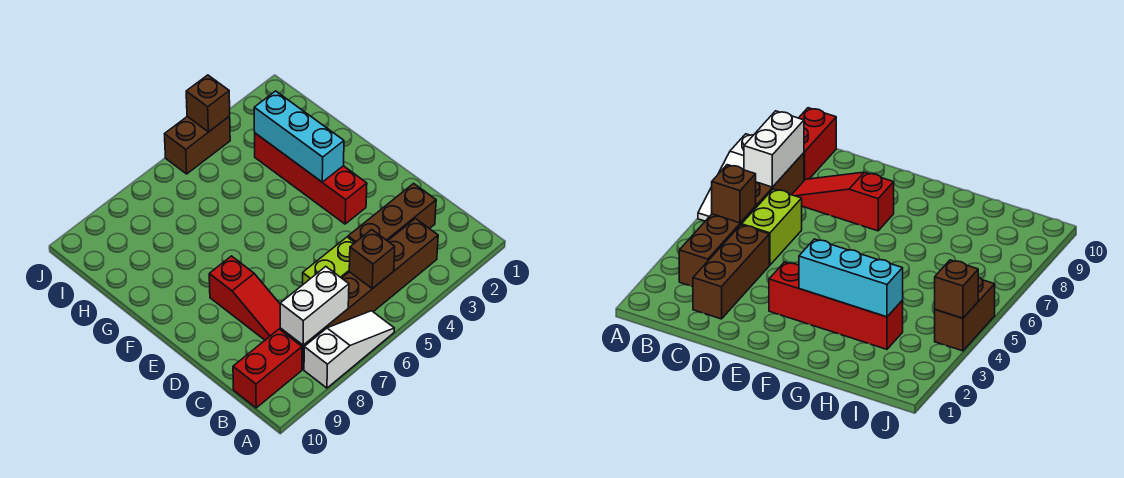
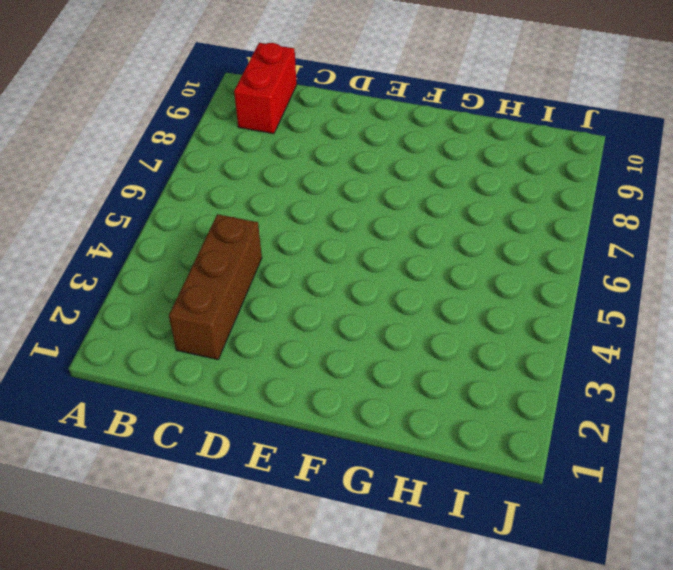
none -> white 1x3 slope [304,311,394,388]
none -> brown 1x6 brick [280,219,438,369]
none -> lime 1x2 brick [303,237,355,284]

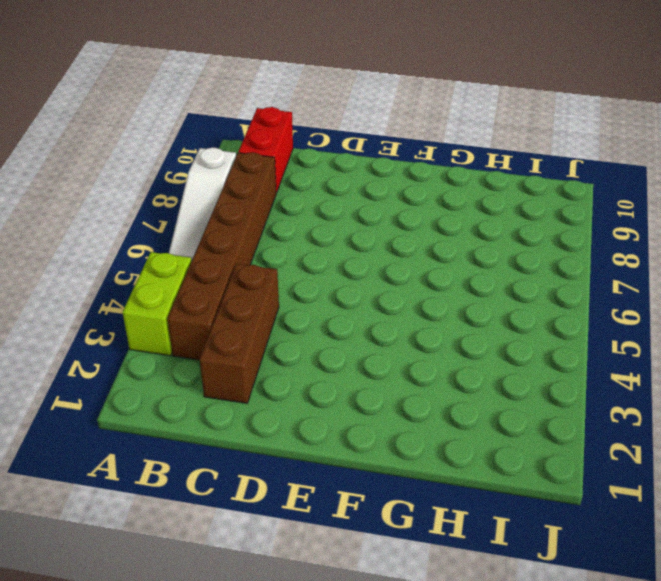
lime 1x2 brick [123,252,192,356] -> lime 1x2 brick moved to [303,237,355,284]
none -> red 1x3 slope [209,256,280,340]
none -> red 1x4 brick [255,133,367,224]
none -> brown 1x2 brick [165,116,230,174]

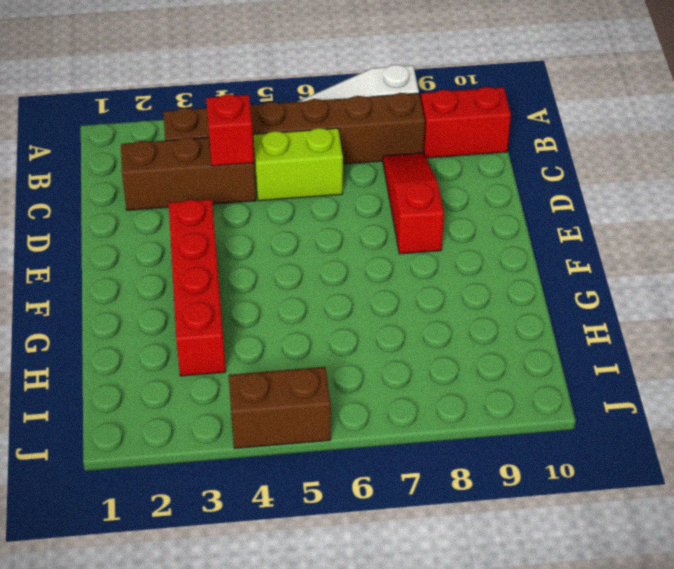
red 1x1 brick [206,94,254,166] -> none
none -> brown 1x1 brick [349,230,395,289]
none -> white 1x2 brick [280,267,349,345]
none -> cyan 1x3 brick [254,91,344,182]

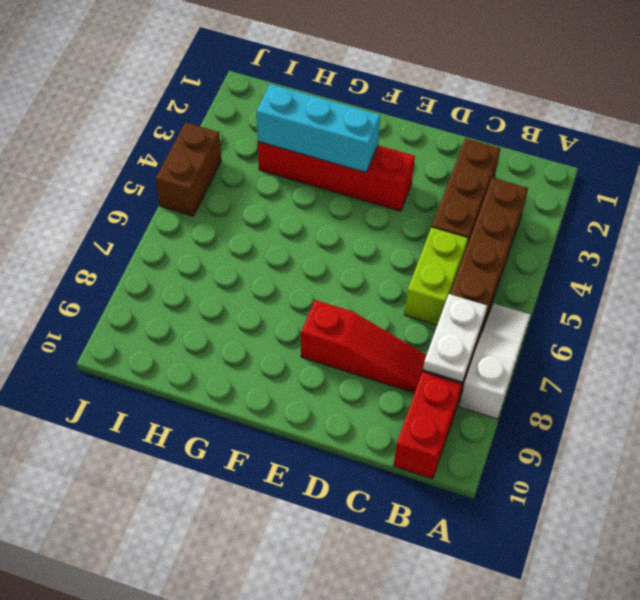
white 1x2 plate [423,294,487,382] -> white 1x2 brick [280,267,349,345]
none -> brown 1x1 brick [349,230,395,289]
none -> brown 1x1 brick [186,75,230,132]

